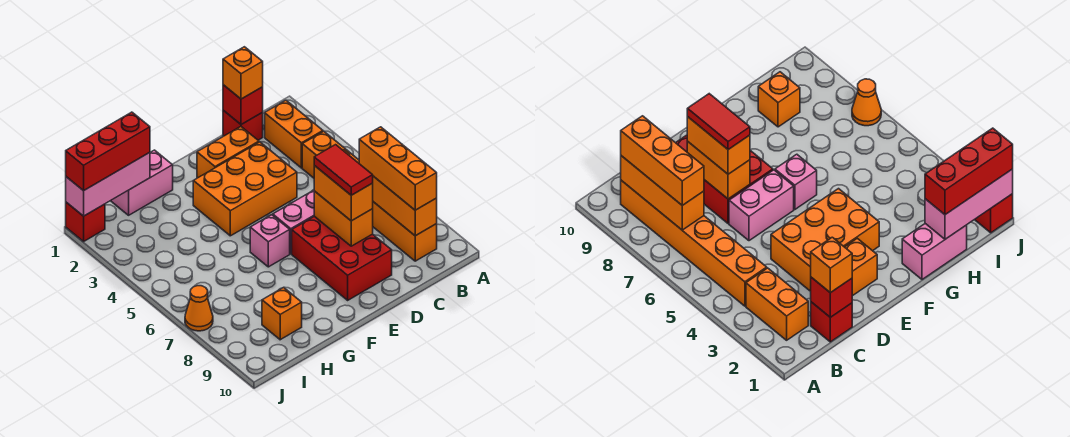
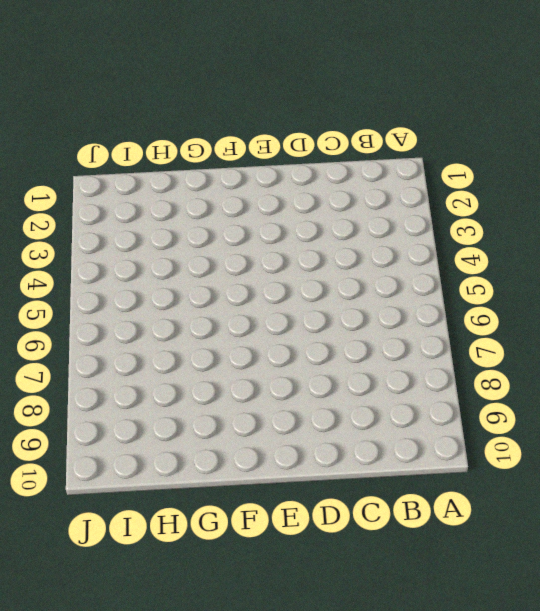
none -> orange 1x2 brick [265,100,323,168]
none -> orange 1x6 brick [302,131,437,261]
none -> red 1x1 brick [223,110,263,140]

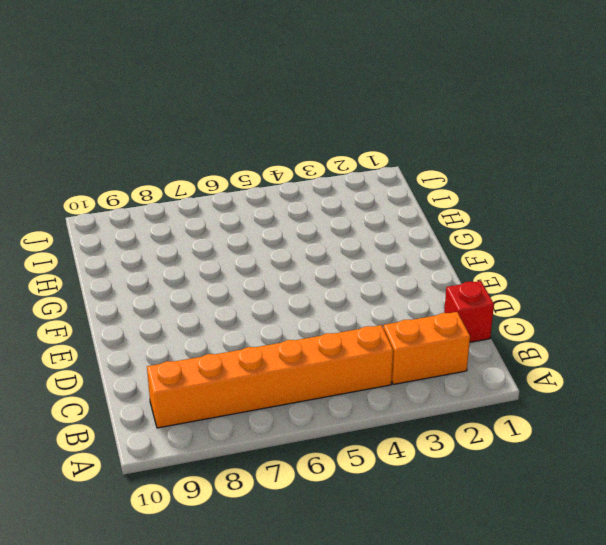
none -> orange 1x2 brick [197,127,259,178]
none -> orange 2x3 brick [193,142,297,236]
none -> pink 1x2 brick [273,190,314,254]

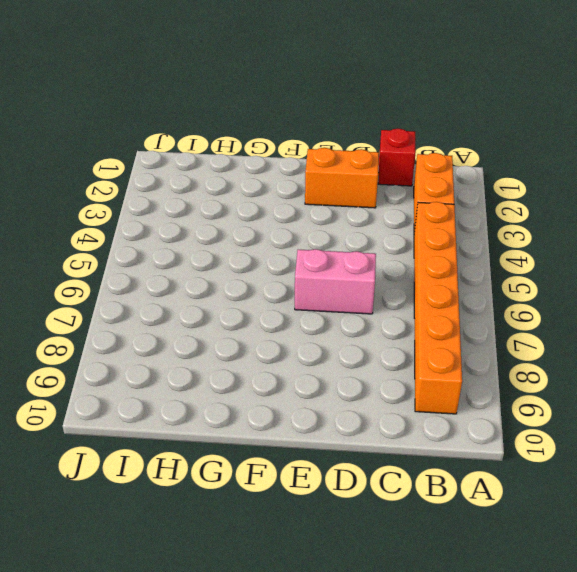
none -> orange 2x3 brick [193,142,297,236]
none -> red 2x3 brick [292,216,392,300]
none -> pink 1x1 brick [250,215,290,267]

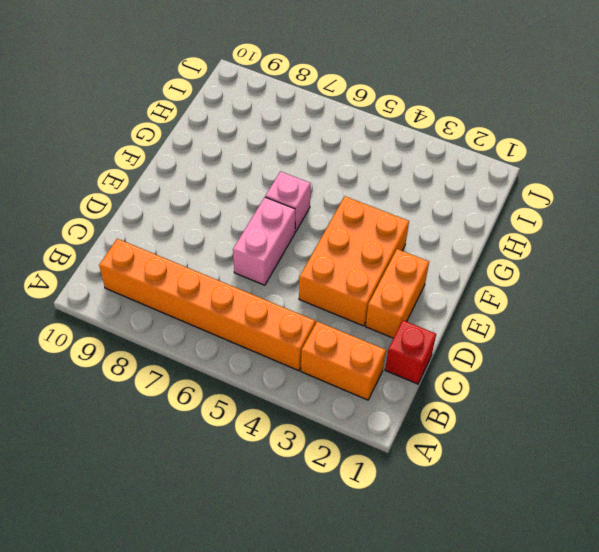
none -> red 2x3 brick [292,216,392,300]
none -> pink 1x2 brick [111,150,173,215]
none -> orange 1x1 brick [262,287,302,340]

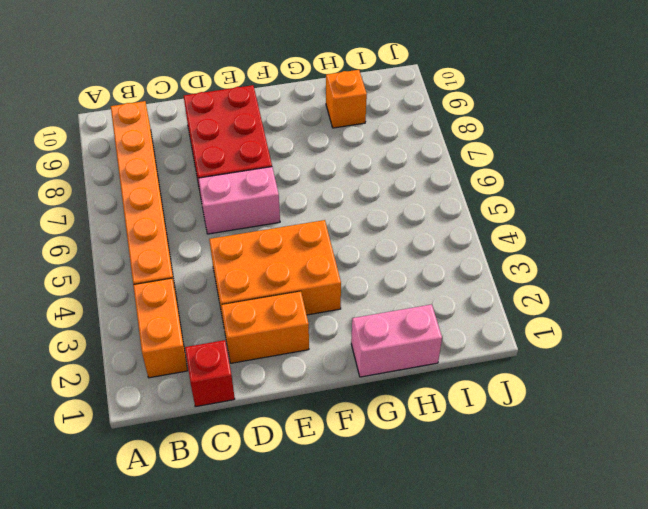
none -> pink 1x1 brick [250,215,290,267]
none -> red 1x1 brick [66,202,105,241]
none -> orange 1x1 cone [185,286,213,331]

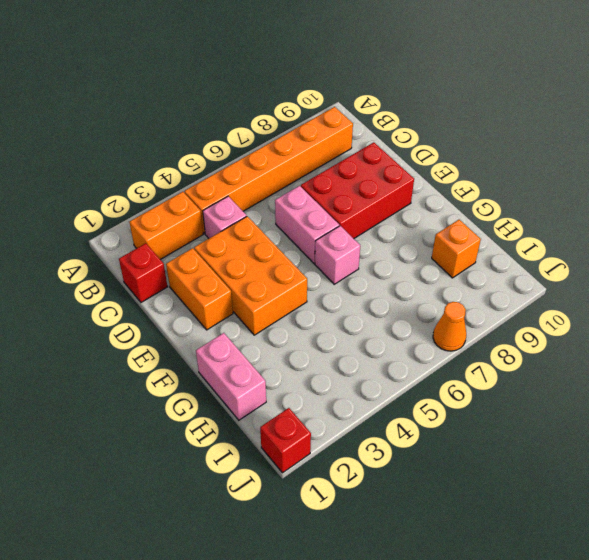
pink 1x1 brick [203,196,247,238] -> none
none -> orange 1x3 brick [373,176,437,236]
none -> red 1x1 brick [223,85,263,125]
none -> orange 1x2 brick [314,191,373,246]

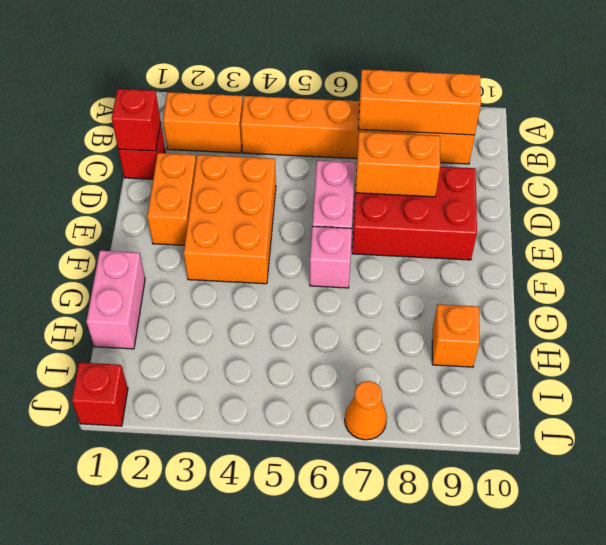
none -> pink 1x3 brick [66,153,150,216]
none -> orange 1x3 brick [359,127,437,210]
none -> orange 1x1 brick [223,47,263,99]

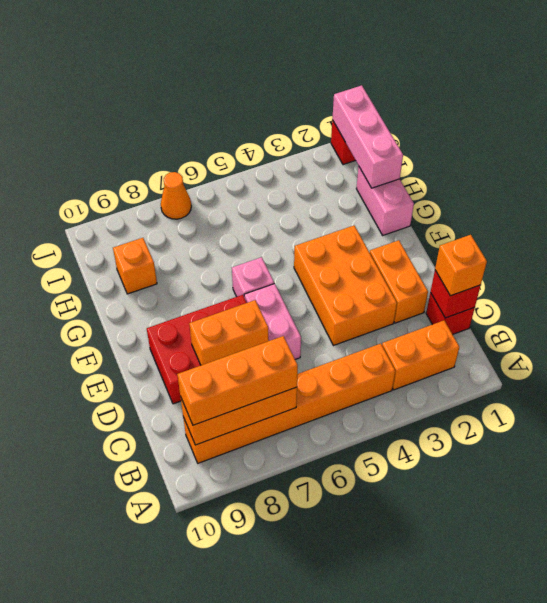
none -> orange 1x2 brick [314,166,373,221]
none -> red 1x3 brick [66,112,150,191]
none -> red 1x2 tile [314,145,373,195]

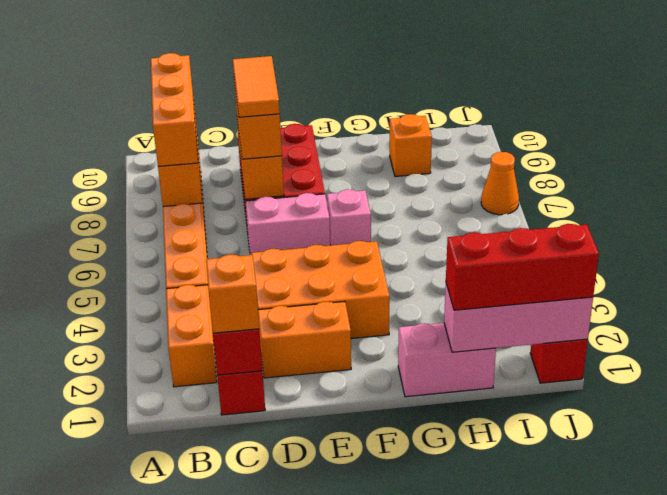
orange 1x2 tile [233,56,280,117] -> red 1x2 tile [314,145,373,195]

